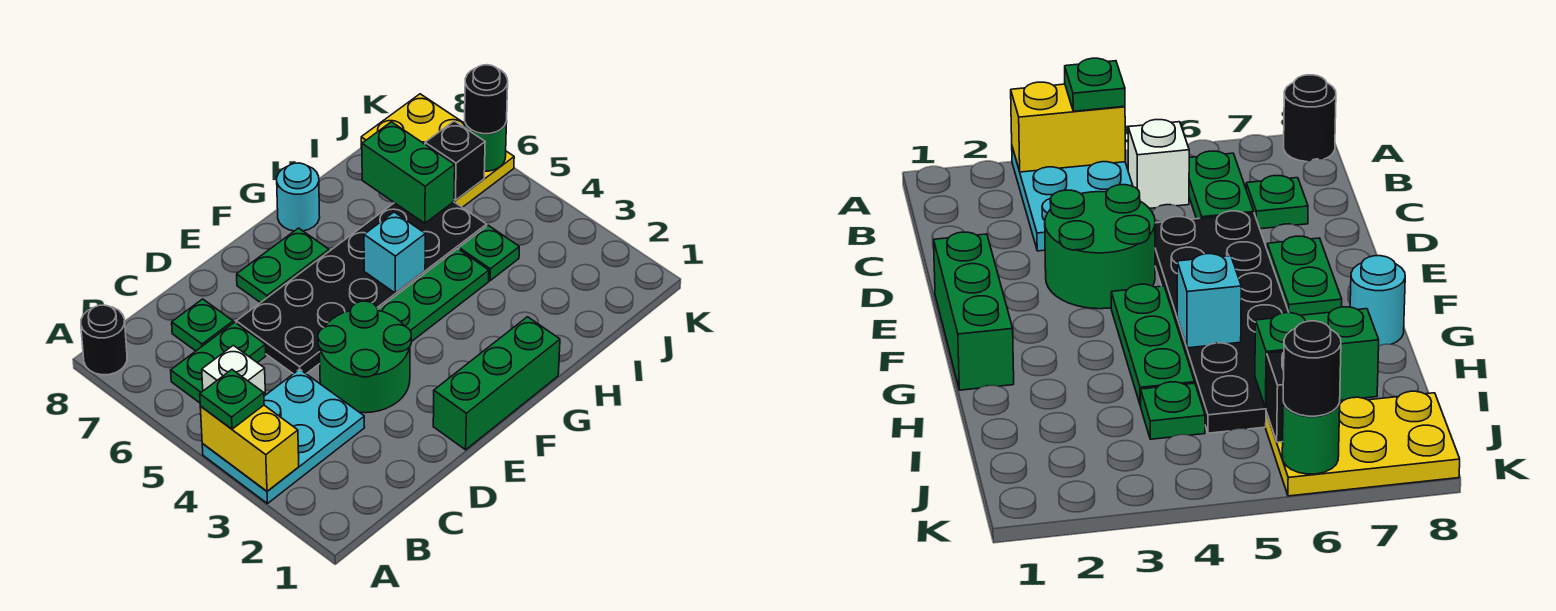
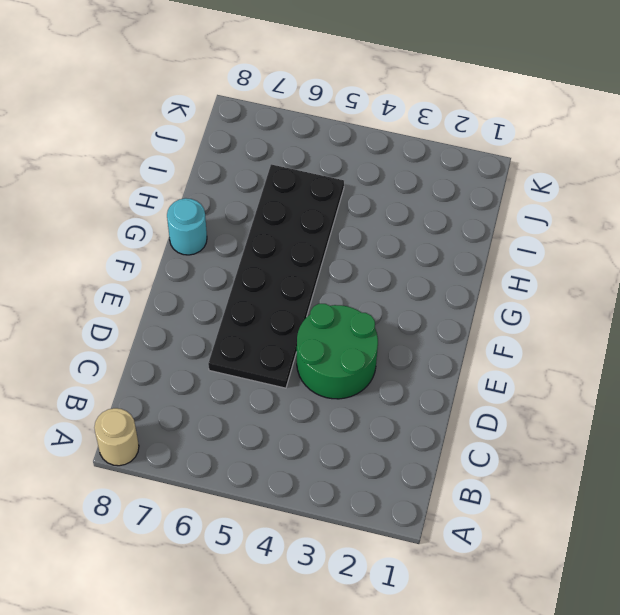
tan 1x1 round brick [94,408,139,466] -> black 1x1 round brick [81,305,127,375]
none -> cyan 2x3 plate [202,369,365,504]
none -> white 1x1 brick [202,345,266,396]
none -> green 1x2 plate [171,322,266,403]

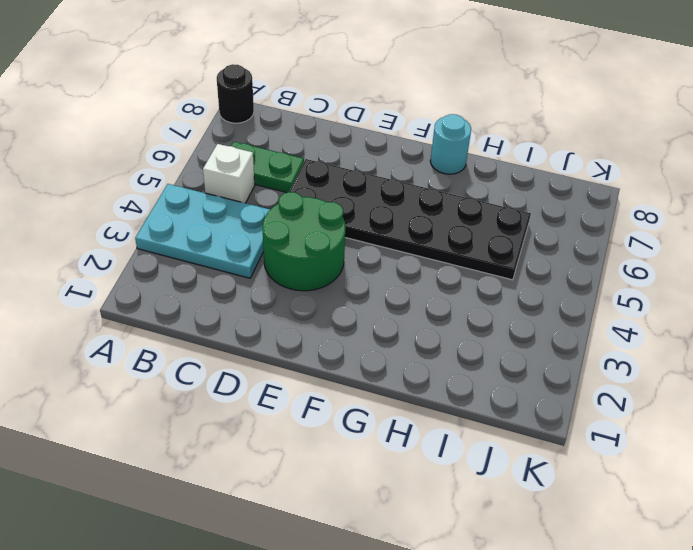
none -> green 1x1 plate [172,299,233,351]
none -> green 1x3 brick [433,317,560,450]
none -> green 1x2 plate [237,228,329,303]

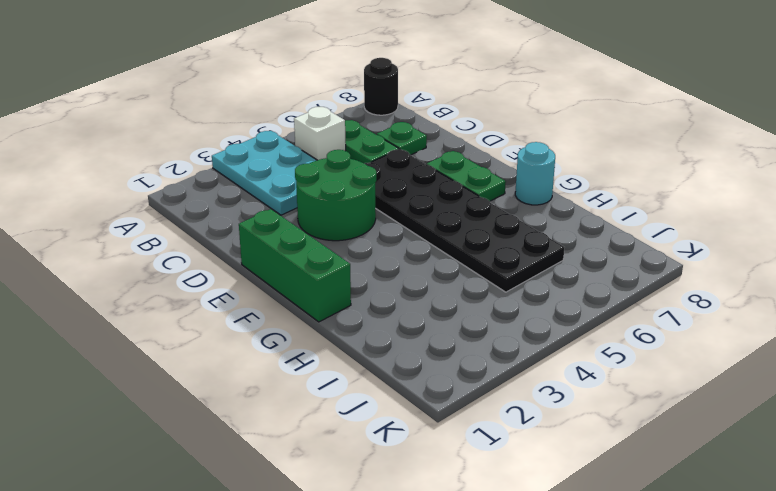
none -> green 1x3 plate [378,249,489,342]
none -> green 1x1 plate [459,225,519,281]
none -> yellow 2x3 plate [361,94,514,207]

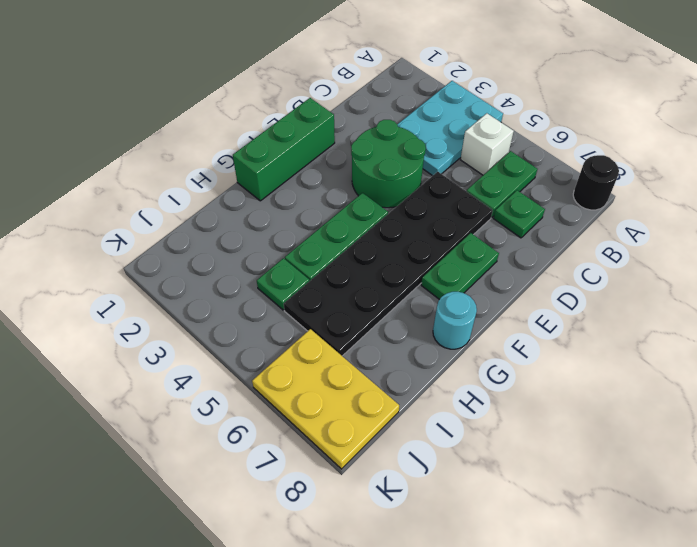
none -> yellow 1x2 brick [200,405,299,491]
none -> cyan 1x1 brick [364,212,425,293]
none -> green 1x2 brick [362,122,455,223]

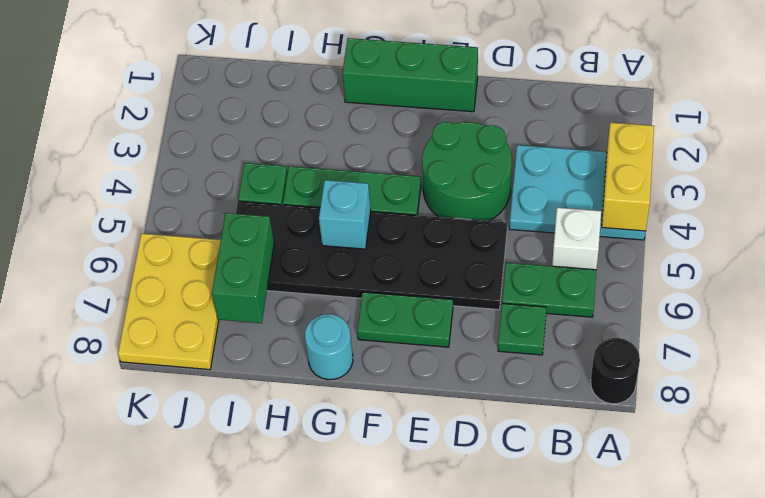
none -> black 1x1 brick [425,121,485,200]
none -> green 1x1 round brick [464,122,507,171]
none -> green 1x1 plate [200,370,264,429]

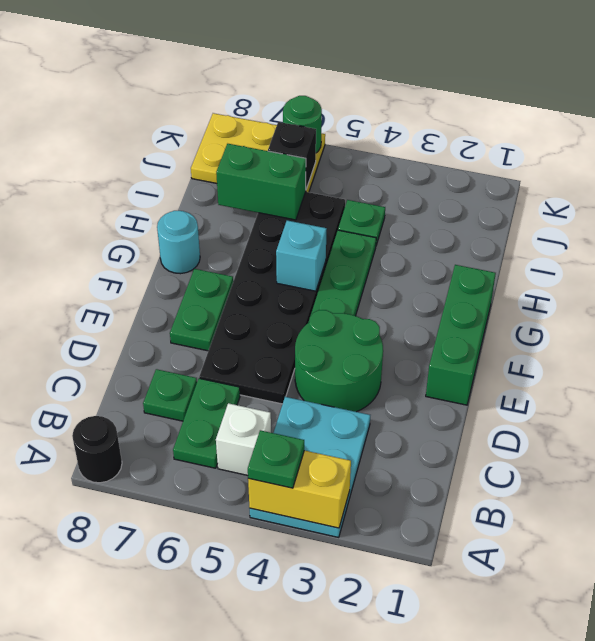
none -> black 1x1 round brick [465,65,508,134]

